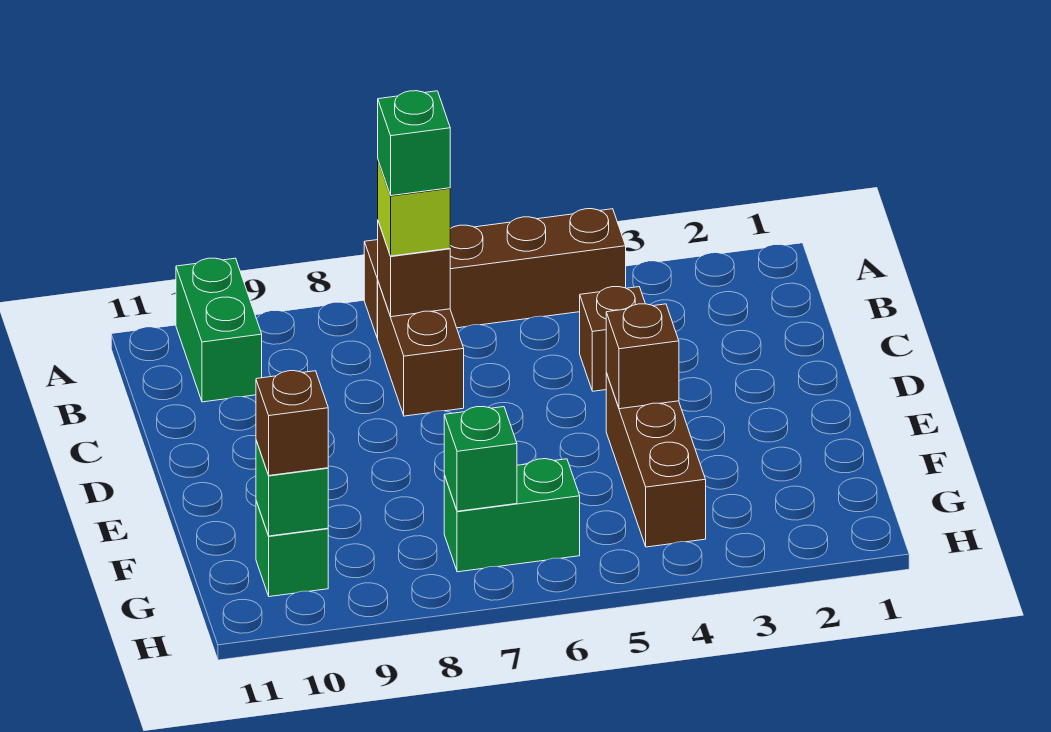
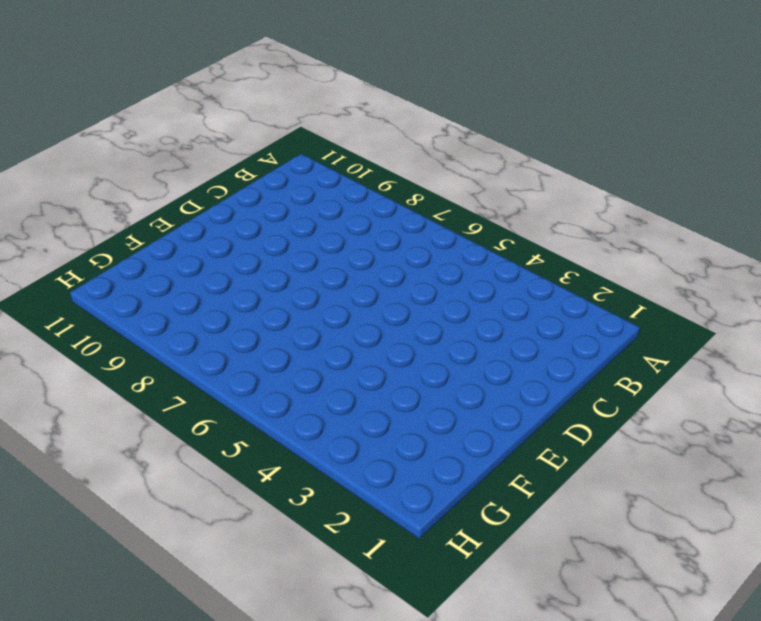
none -> brown 1x4 brick [364,209,626,338]
none -> green 1x2 brick [176,258,262,402]
none -> brown 1x2 brick [378,282,464,416]

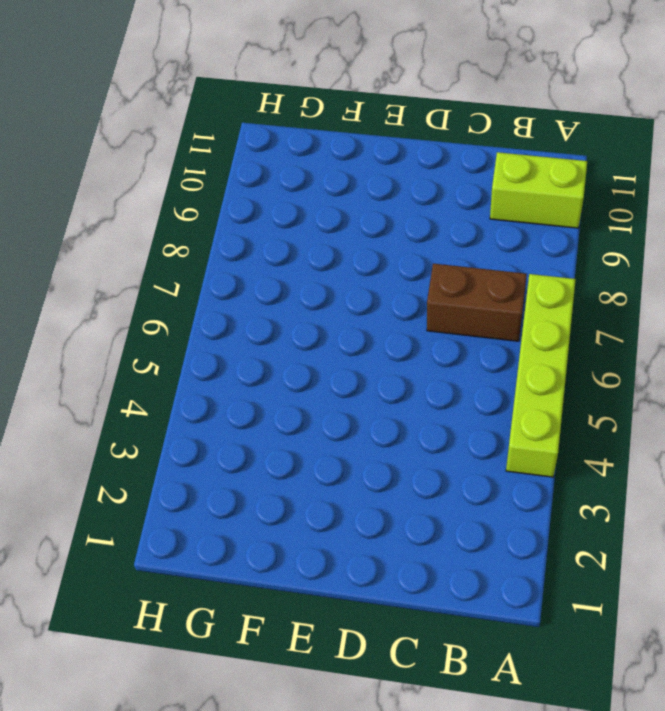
lime 1x4 brick [506,274,576,477] -> brown 1x4 brick [364,209,626,338]
lime 1x2 brick [490,152,587,228] -> green 1x2 brick [176,258,262,402]
none -> brown 1x1 brick [580,287,645,391]
none -> brown 1x3 brick [606,373,706,547]
none -> green 1x2 brick [444,459,580,572]

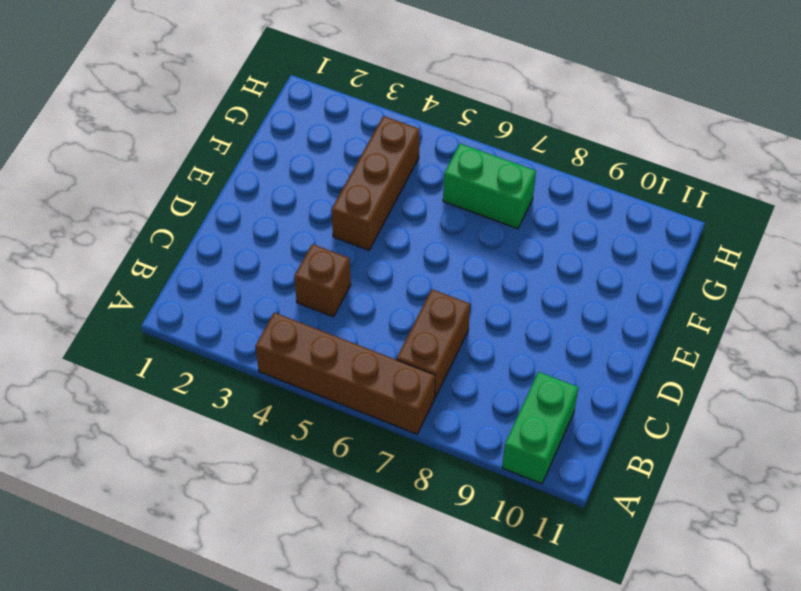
none -> green 1x1 brick [256,501,328,597]
none -> brown 1x1 brick [377,222,450,317]
none -> brown 1x1 brick [606,304,679,409]

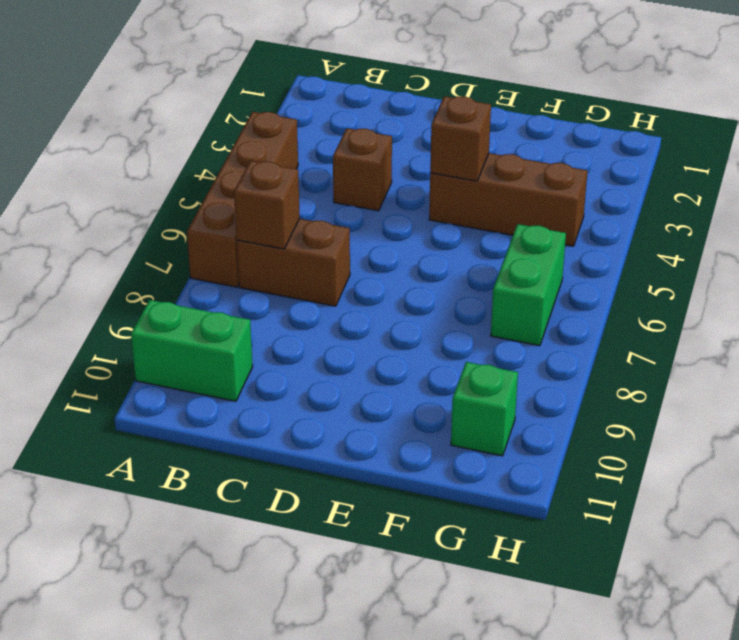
none -> green 1x1 brick [444,407,517,511]
none -> green 1x1 brick [256,441,328,536]
none -> lime 1x1 brick [378,161,450,256]

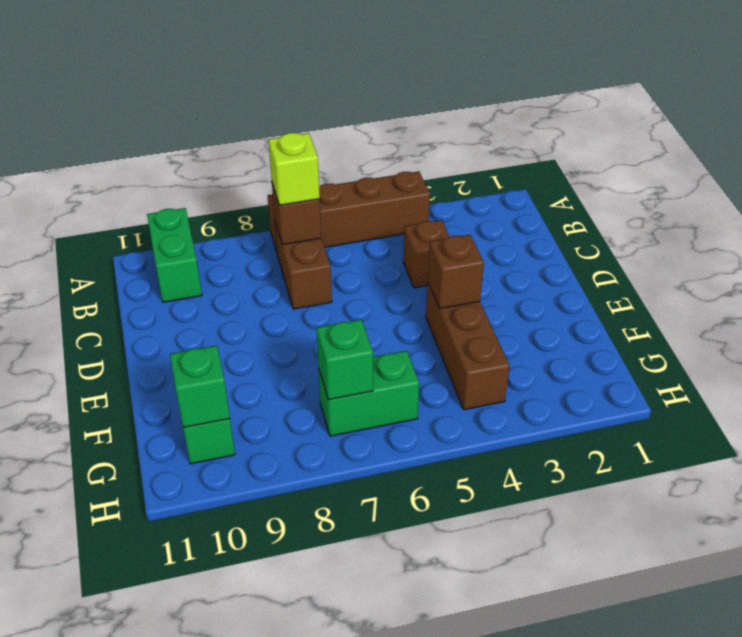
none -> brown 1x1 brick [256,371,328,475]
none -> green 1x1 brick [378,91,450,196]

